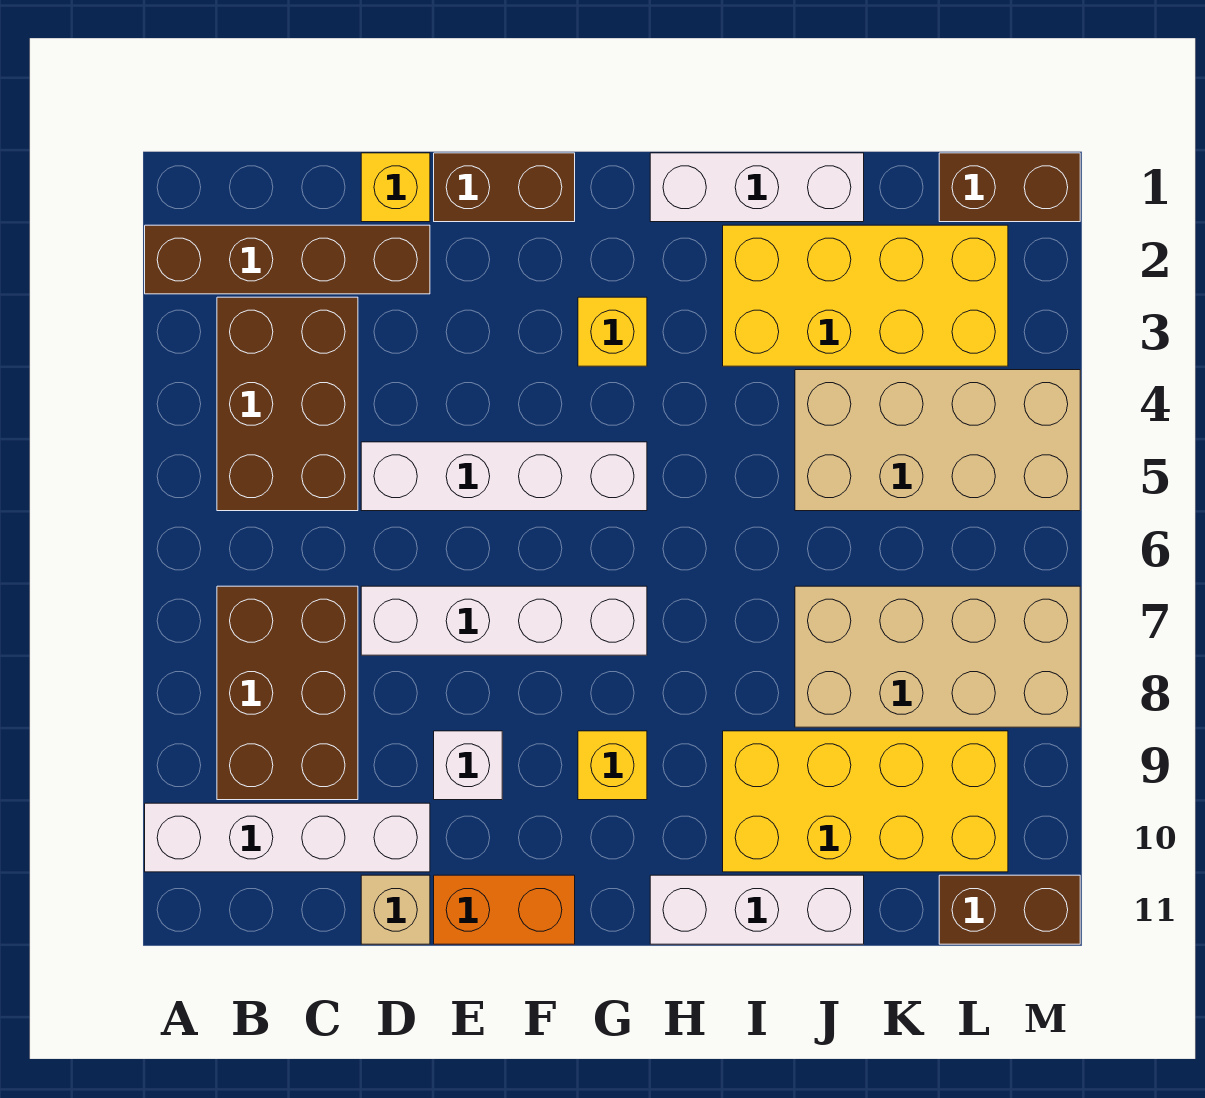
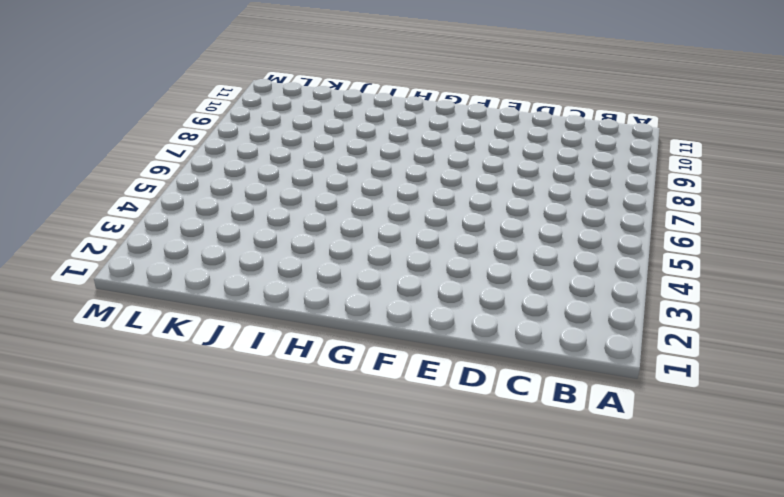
none -> brown 1x4 brick [145,225,430,294]
none -> white 1x4 brick [145,803,430,872]
none -> brown 2x3 brick [217,297,358,511]

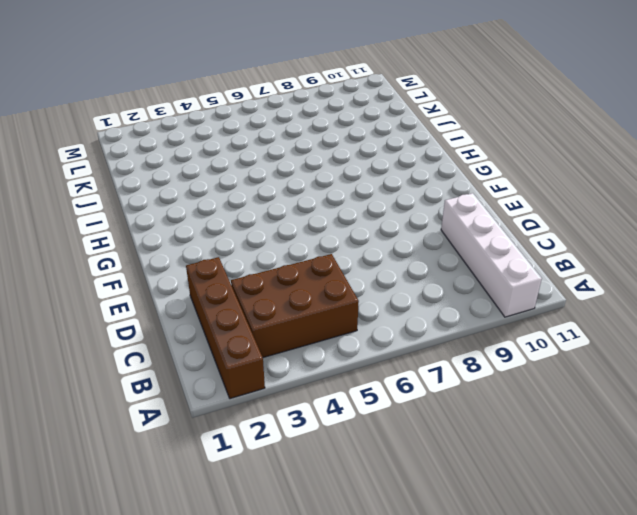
none -> brown 2x3 brick [217,586,358,800]
none -> yellow 1x1 brick [361,153,430,222]
none -> white 1x4 brick [361,442,647,511]

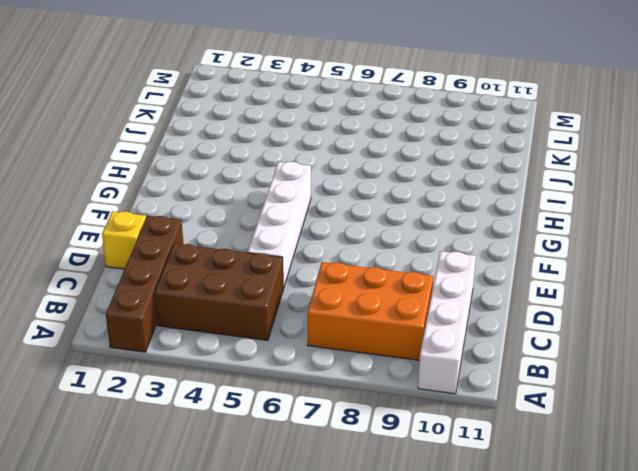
orange 2x3 brick [308,262,433,360] -> brown 2x3 brick [217,586,358,800]
none -> white 1x4 brick [361,586,647,655]
none -> tan 1x1 brick [361,875,430,944]
none -> brown 1x2 brick [434,153,575,222]

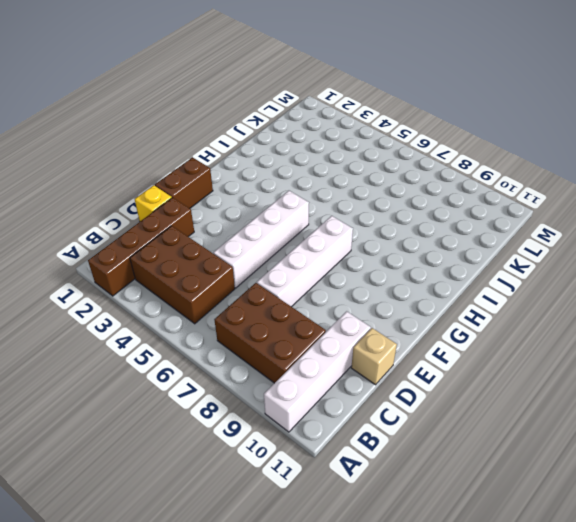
none -> white 1x1 brick [434,731,502,800]
none -> orange 1x2 brick [434,875,575,944]
none -> yellow 1x1 brick [578,297,647,366]

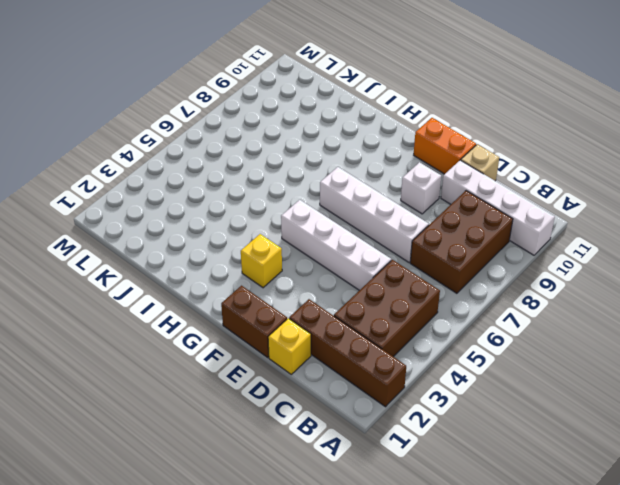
none -> yellow 1x1 brick [578,731,647,800]
none -> white 1x3 brick [650,153,864,222]
none -> white 1x3 brick [650,875,864,944]

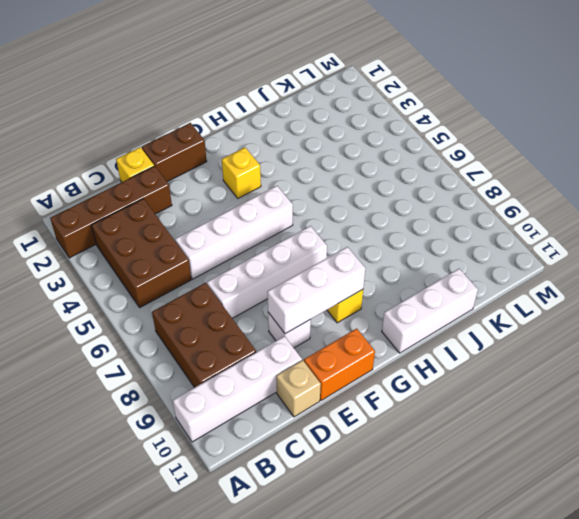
white 1x3 brick [267,247,365,334] -> white 1x3 brick moved to [650,153,864,222]
none -> yellow 2x4 brick [723,225,1008,366]
none -> yellow 2x4 brick [723,731,1008,872]
none -> tan 2x4 brick [795,370,1080,511]

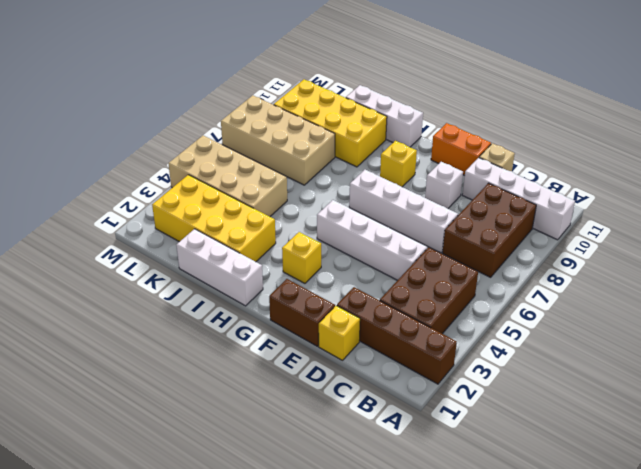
none -> brown 1x2 brick [939,153,1080,222]
none -> brown 1x2 brick [939,875,1080,944]

